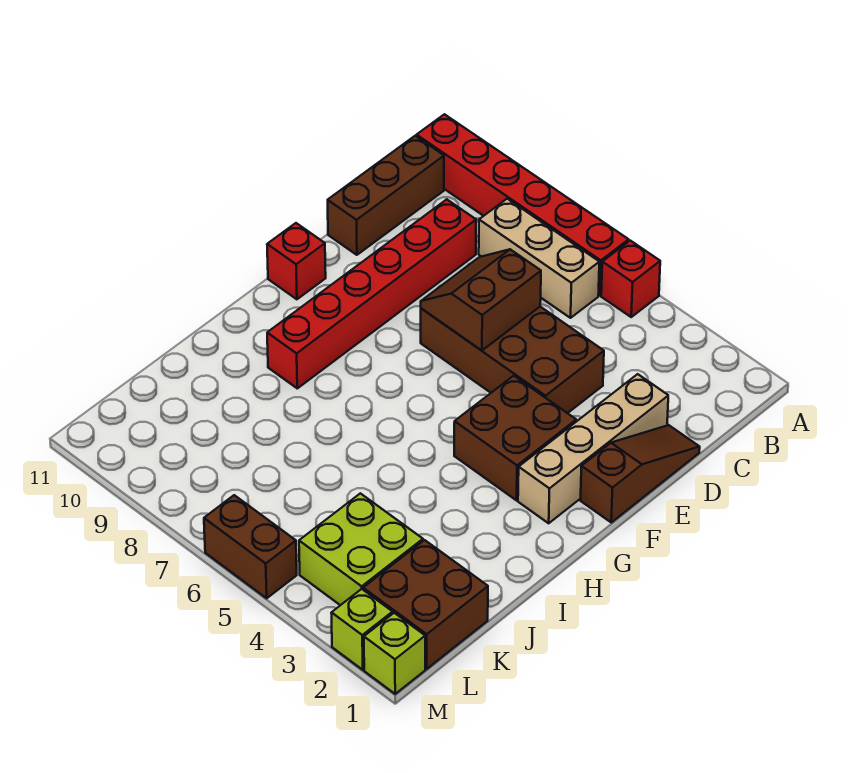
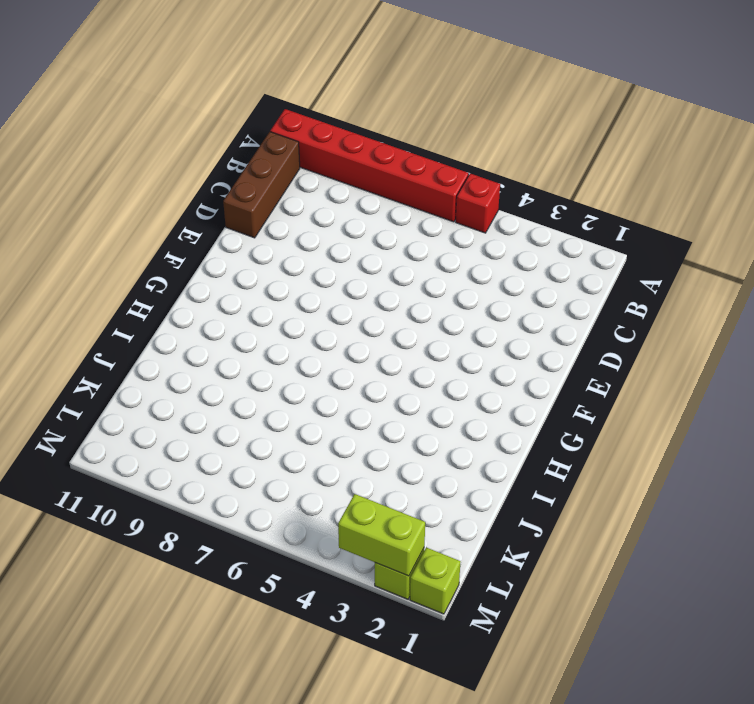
lime 1x2 brick [338,494,425,576] -> none
none -> tan 1x3 brick [479,199,599,318]
none -> red 1x6 brick [267,199,476,388]
none -> brown 1x3 slope [581,425,700,522]

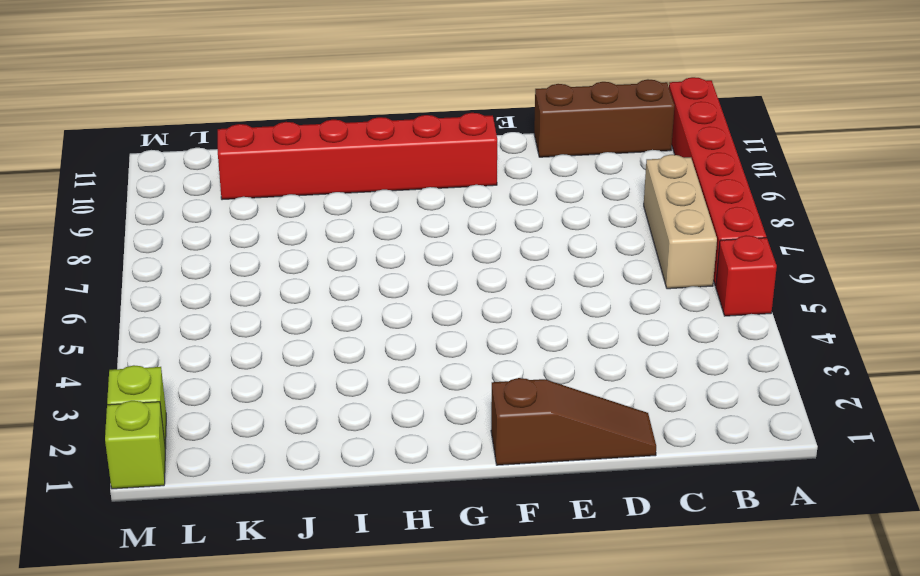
red 1x6 brick [218,113,497,200] -> red 1x6 brick moved to [267,199,476,388]
none -> tan 1x4 brick [518,374,668,523]
none -> brown 2x4 brick [421,307,604,413]
none -> brown 2x2 brick [454,376,576,500]

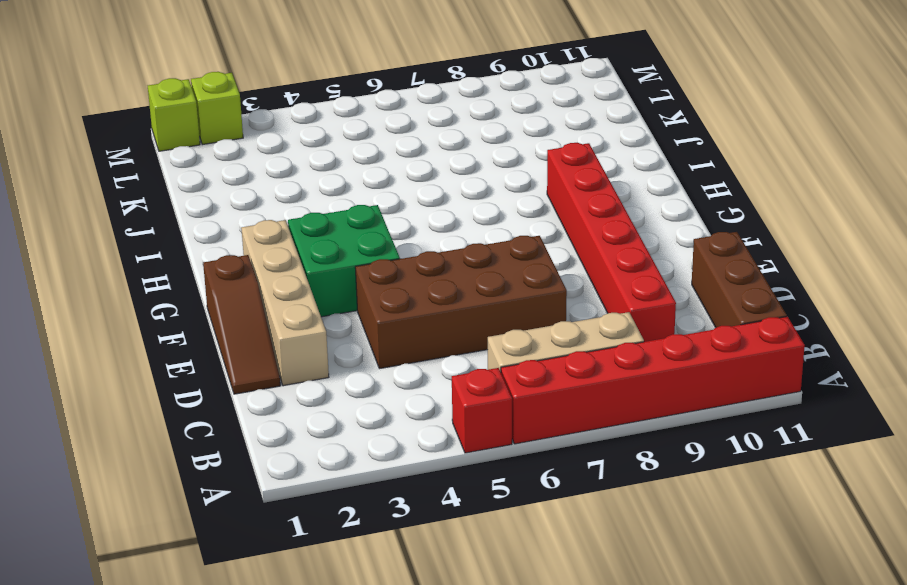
green 2x2 brick [288,205,400,317] -> brown 2x2 brick [454,376,576,500]
none -> red 1x1 brick [267,223,326,299]
none -> brown 2x2 brick [363,540,488,669]
none -> lime 2x2 brick [299,493,423,605]

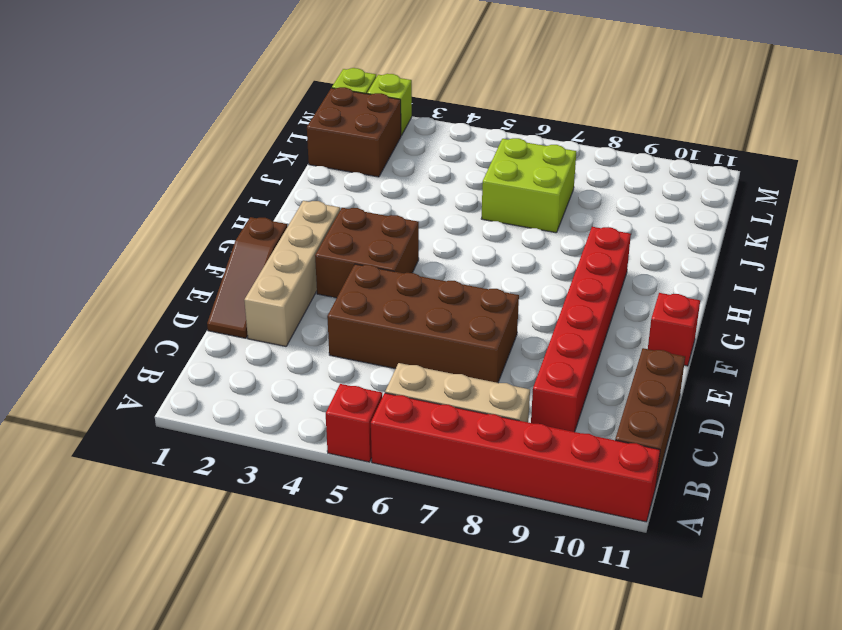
lime 2x2 brick [481,138,576,233] -> lime 2x2 brick moved to [299,493,423,605]
none -> brown 1x2 brick [204,495,297,598]
none -> brown 2x2 slope [421,249,541,351]

